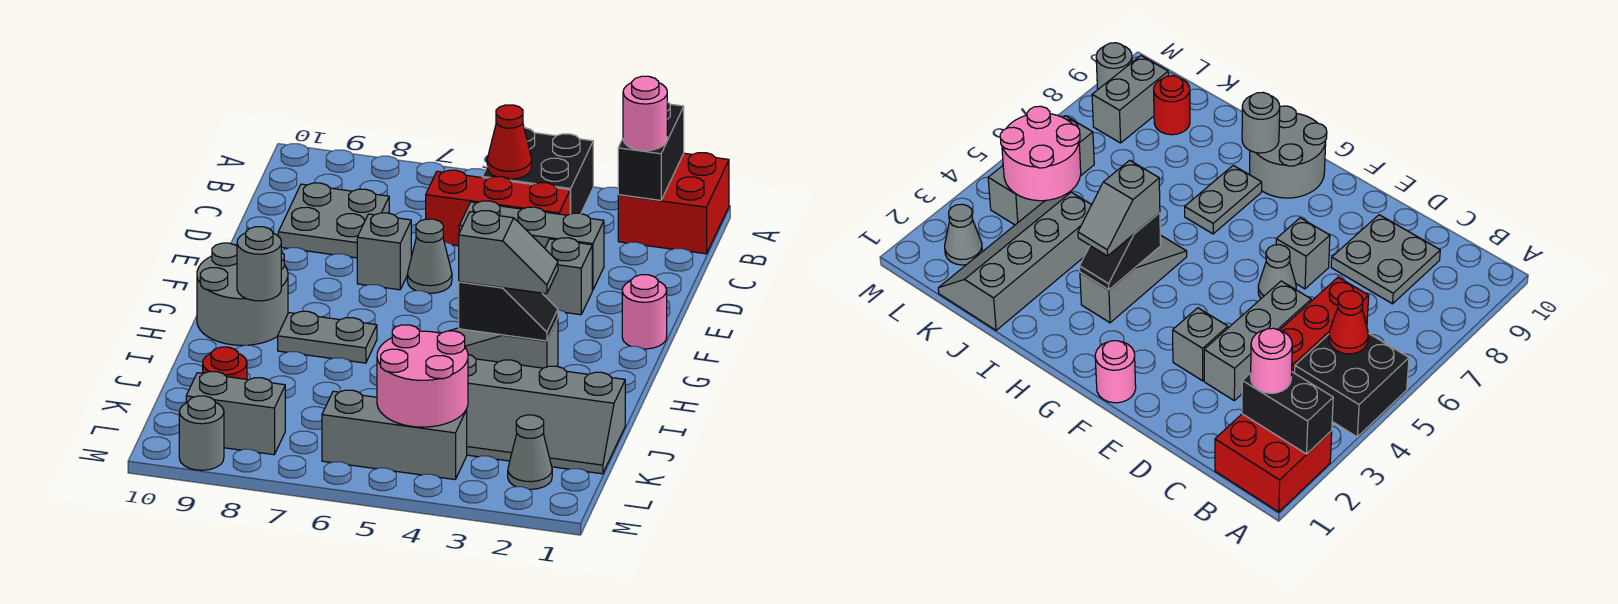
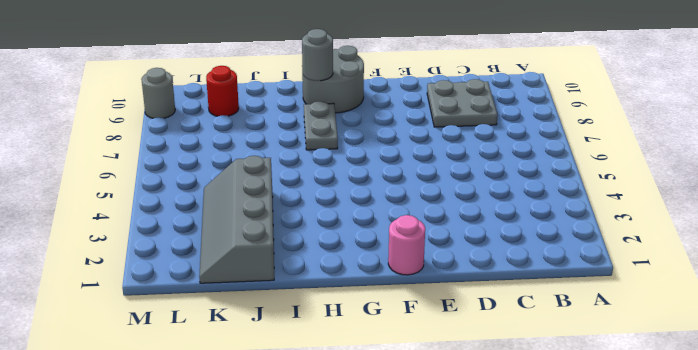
none -> red 2x2 brick [618,153,729,254]
none -> black 2x2 brick [482,128,593,214]
none -> red 1x3 brick [426,170,570,246]

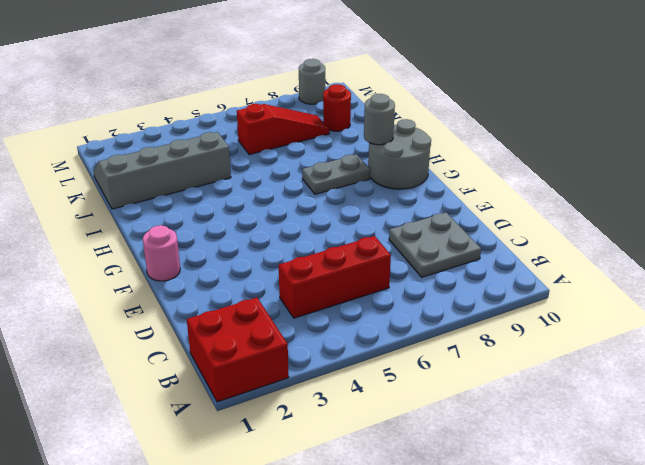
red 1x3 slope [237,104,329,155] -> none
none -> black 2x2 brick [482,128,593,214]
none -> grey 1x3 brick [459,201,604,290]
none -> grey 1x1 brick [542,238,592,315]

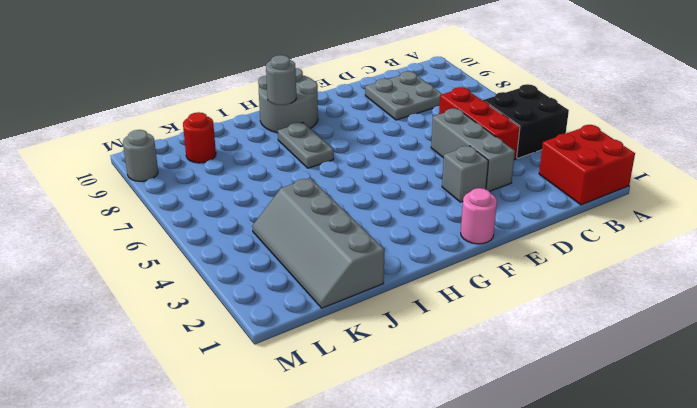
none -> grey 1x1 cone [407,219,452,293]
none -> grey 1x1 brick [357,213,411,290]
none -> grey 1x3 slope [450,319,558,368]

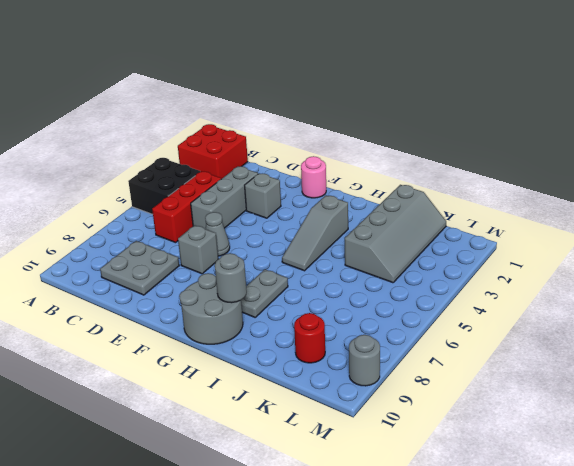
none -> grey 1x1 cone [508,415,552,489]
none -> grey 1x3 brick [322,390,467,479]
none -> grey 1x2 brick [186,372,285,455]

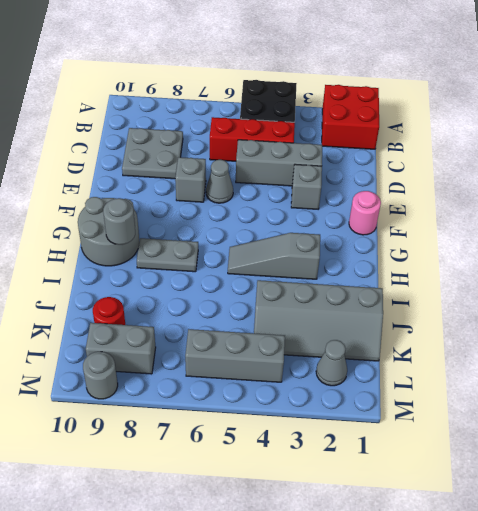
none -> black 1x2 brick [618,102,684,200]
none -> red 1x1 cone [487,105,532,179]
none -> black 1x2 slope [459,282,558,341]

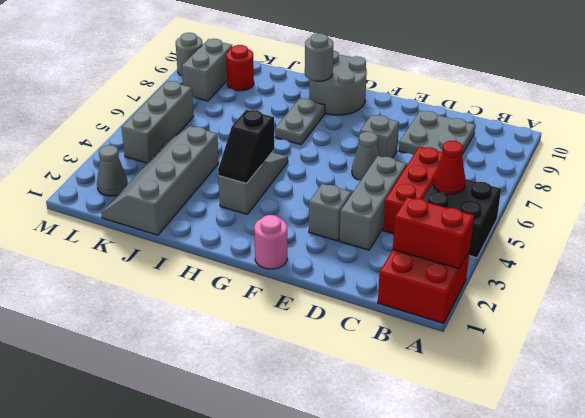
red 1x2 brick [393,197,474,269] -> black 1x2 brick [618,102,684,200]
none -> pink 2x2 round brick [377,325,468,427]
none -> pink 1x1 round brick [623,76,667,151]
none -> grey 1x2 slope [459,211,558,294]

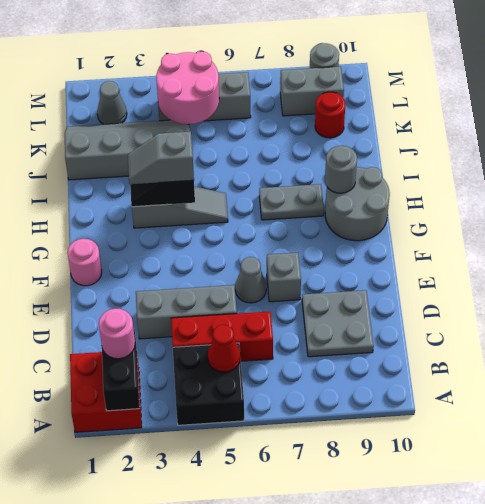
none -> grey 1x1 brick [542,238,592,315]

